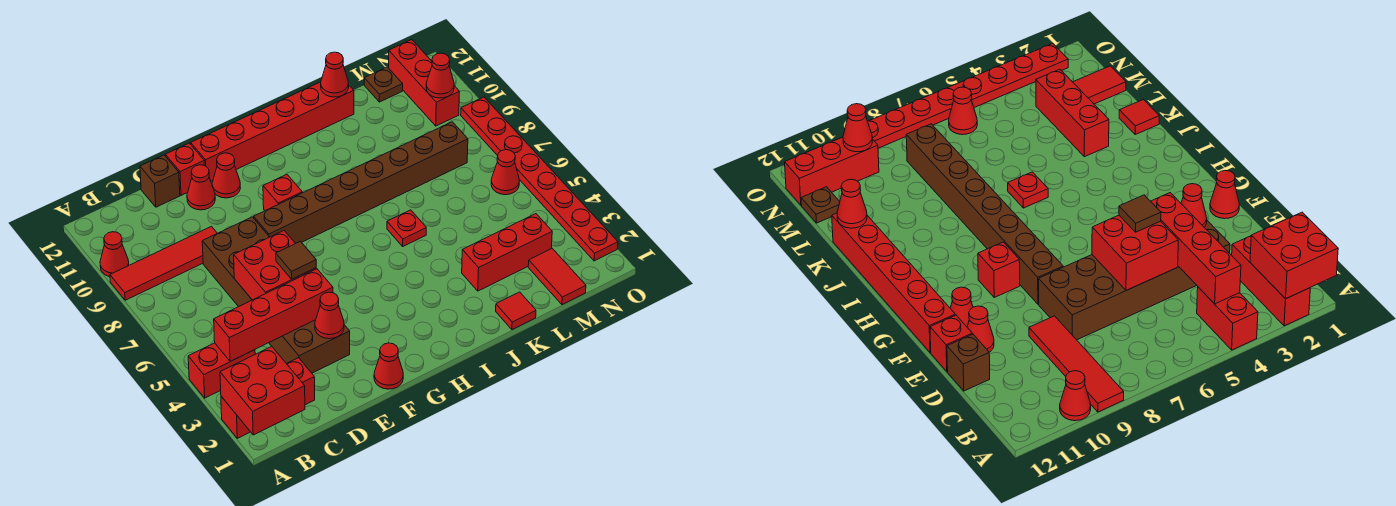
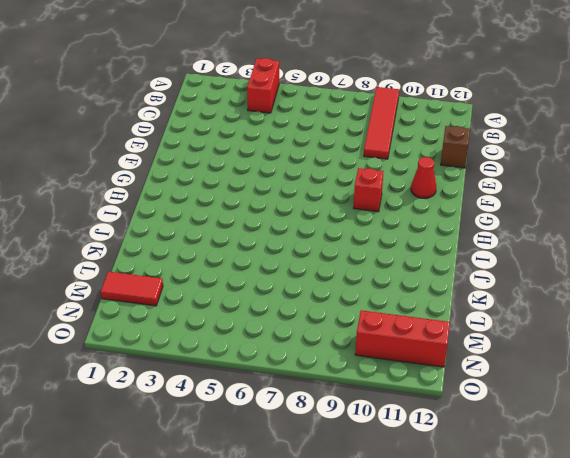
none -> red 1x3 brick [221,358,315,438]
none -> red 1x1 cone [100,232,129,277]
none -> brown 2x6 brick [202,217,350,373]

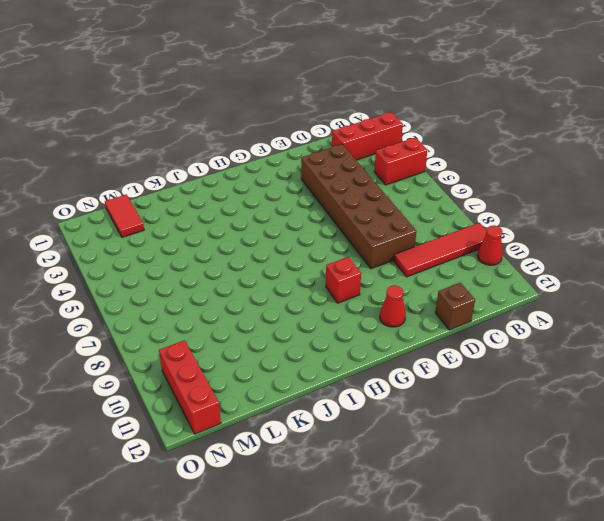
none -> red 1x1 cone [187,165,215,210]
none -> red 1x1 brick [165,143,204,195]
none -> red 1x1 cone [374,343,403,389]

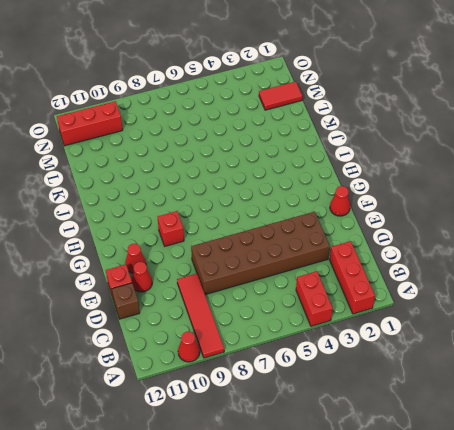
none -> brown 1x8 brick [254,122,468,243]
none -> red 1x6 brick [191,82,354,181]
none -> red 1x1 plate [387,210,426,246]

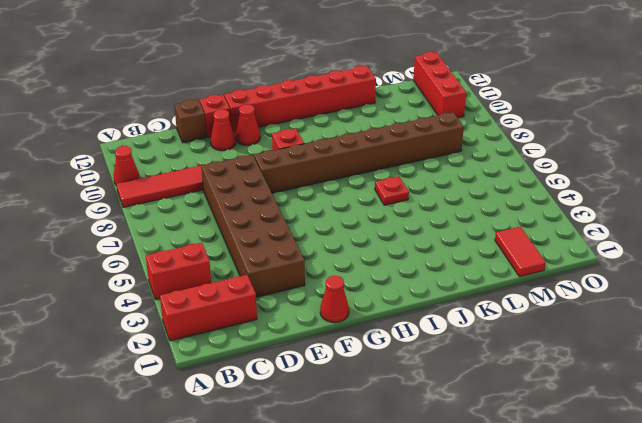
none -> red 1x1 tile [496,292,536,330]
none -> red 1x3 brick [462,214,552,291]
none -> brown 1x1 plate [364,67,403,102]

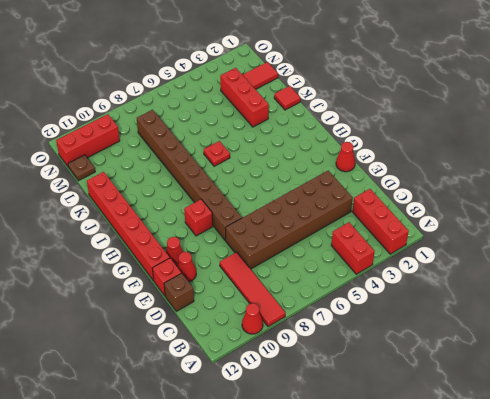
none -> red 1x1 cone [491,150,519,195]
none -> red 1x8 plate [461,97,618,261]
none -> red 2x2 brick [220,346,305,435]

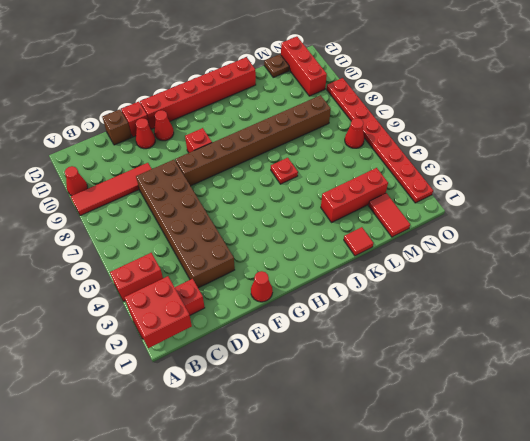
none -> red 1x4 brick [214,269,333,361]
none -> red 2x2 brick [234,231,316,300]
none -> red 1x1 cone [315,292,344,339]

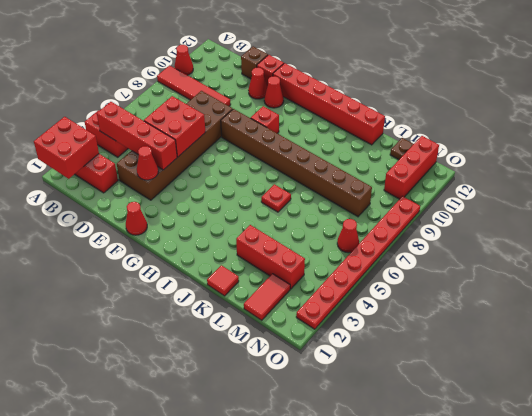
none -> red 1x1 cone [321,52,349,97]
none -> red 1x1 cone [426,53,454,98]
none -> brown 1x1 tile [276,241,316,279]

